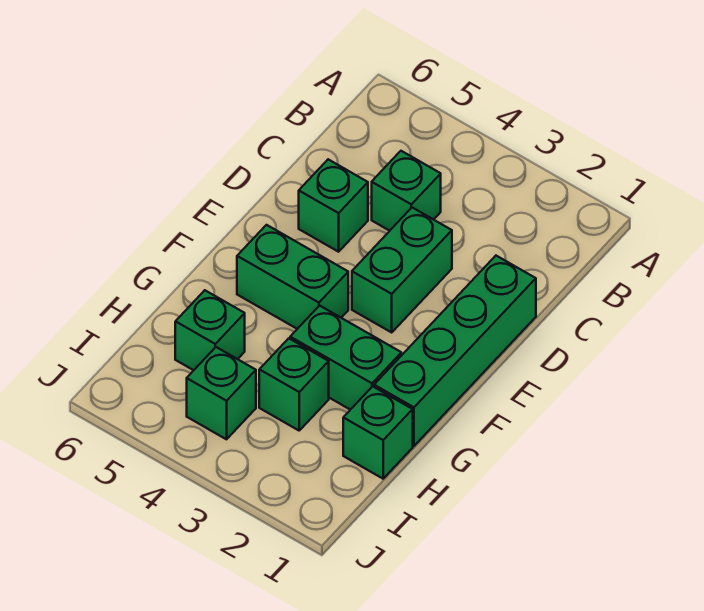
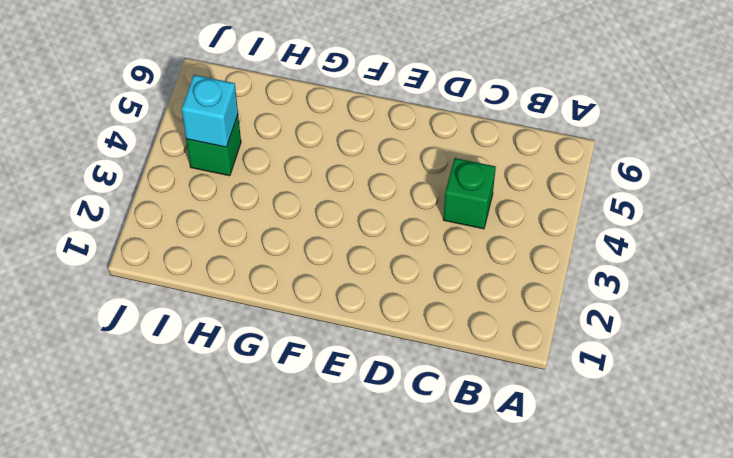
cyan 1x1 brick [182,75,238,147] -> none
none -> green 1x4 brick [374,256,536,446]
none -> green 1x2 brick [352,208,452,332]

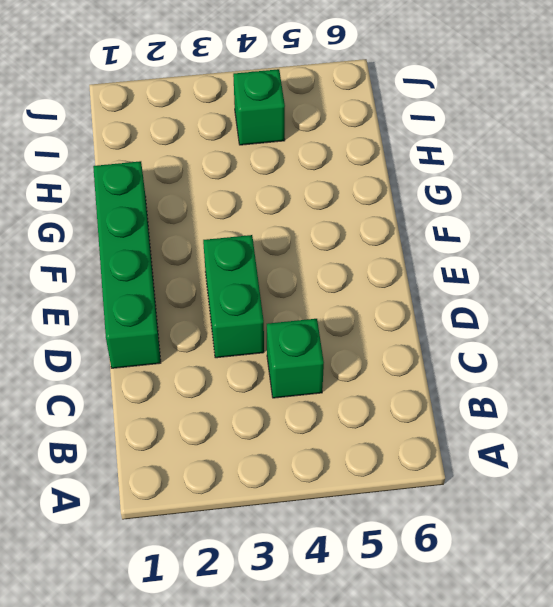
none -> green 1x1 brick [299,159,368,252]
none -> green 1x2 brick [237,225,348,329]

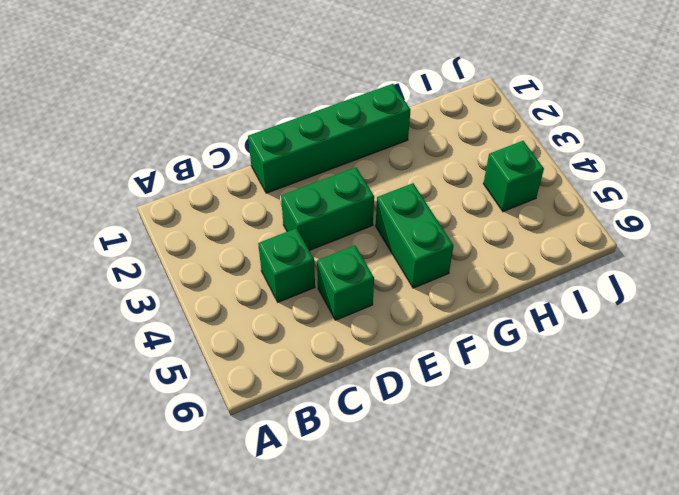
none -> green 1x2 brick [290,306,401,410]
none -> green 1x1 brick [343,386,413,479]

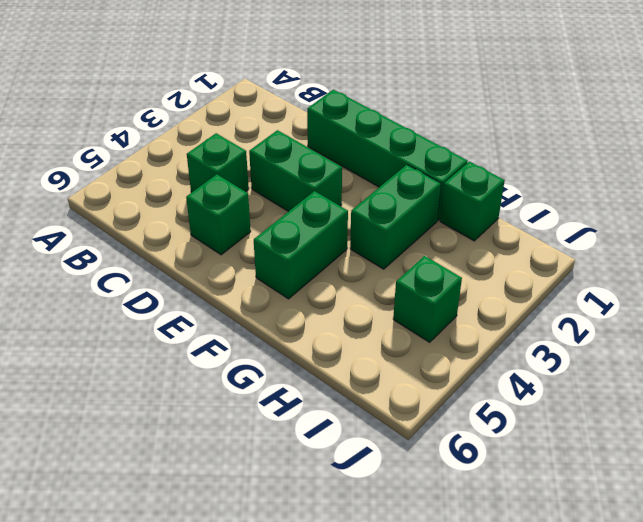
none -> green 1x1 brick [259,338,329,430]
none -> green 1x1 brick [175,290,245,370]

